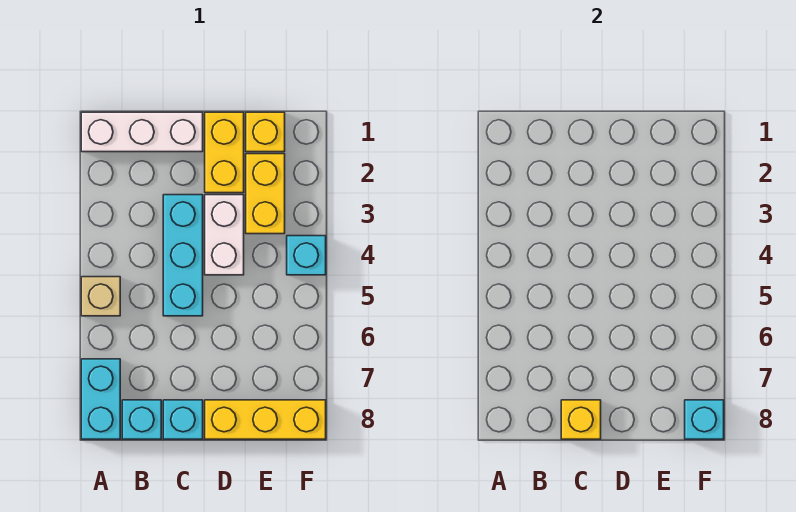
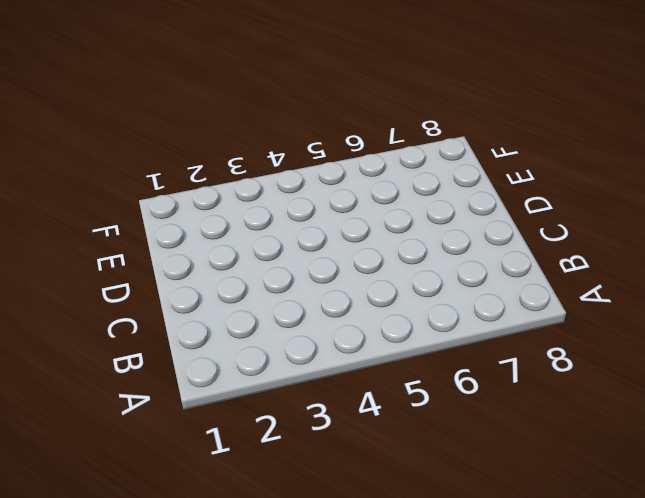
none -> white 1x3 brick [81,112,203,152]
none -> tan 1x1 brick [81,277,120,316]
none -> cyan 1x2 brick [81,359,120,439]

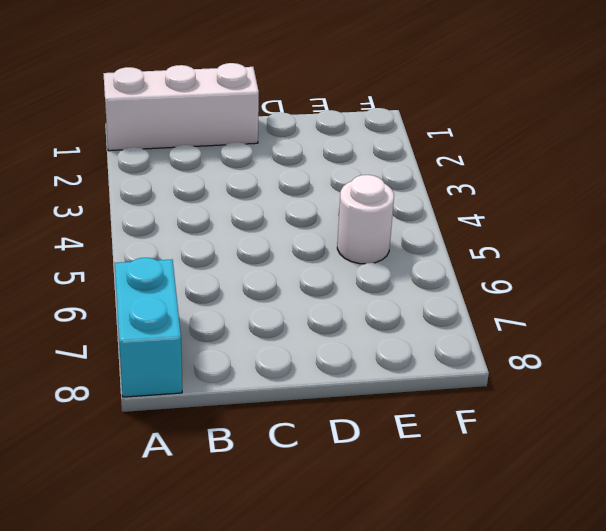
white 1x1 round brick [337,175,394,264] -> none
none -> tan 1x1 brick [81,277,120,316]
none -> cyan 1x1 brick [122,400,161,439]
none -> cyan 1x3 brick [163,195,203,316]

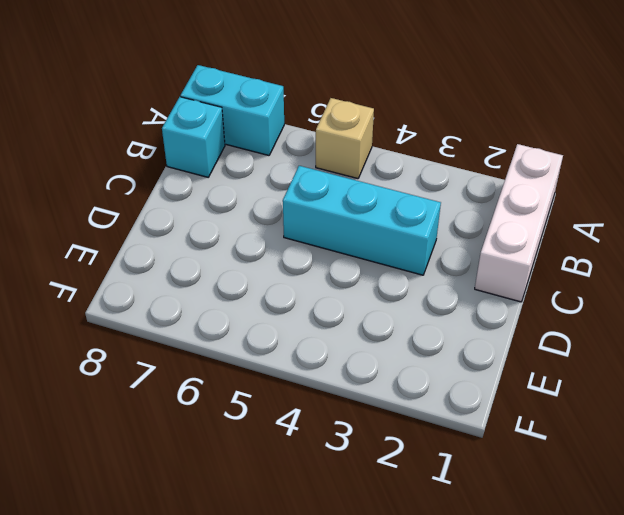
none -> cyan 1x1 brick [163,400,203,439]
none -> yellow 1x2 brick [205,112,244,193]
none -> white 1x2 brick [205,195,244,275]

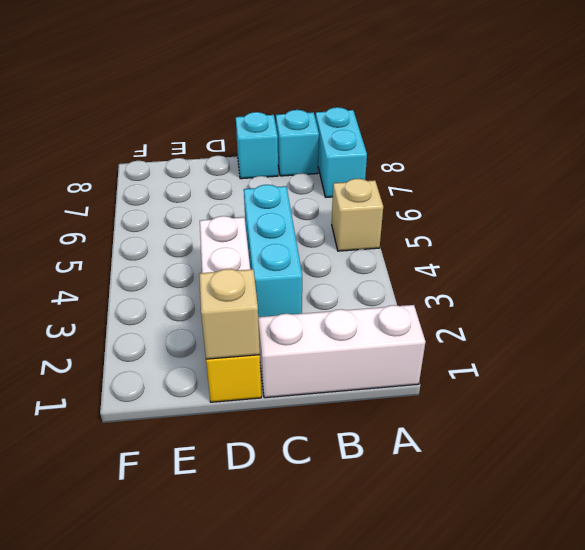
tan 1x1 brick [199,269,260,359] -> none
none -> yellow 1x3 brick [205,400,326,439]
none -> yellow 1x1 brick [246,112,285,152]
none -> yellow 1x2 brick [246,154,285,234]

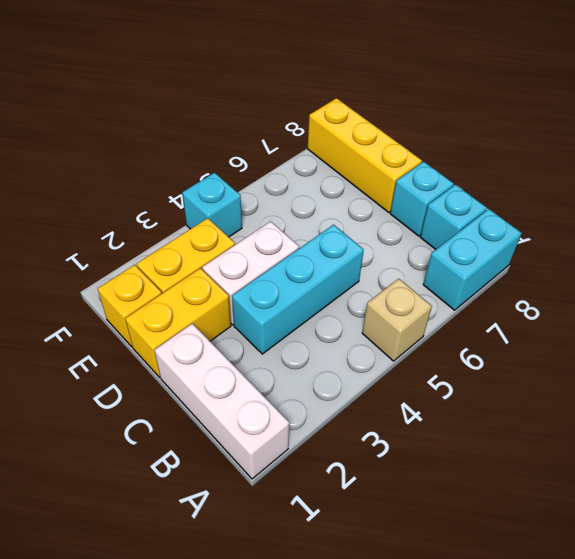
none -> yellow 1x1 brick [561,400,601,439]
none -> cyan 1x1 brick [685,400,724,439]

